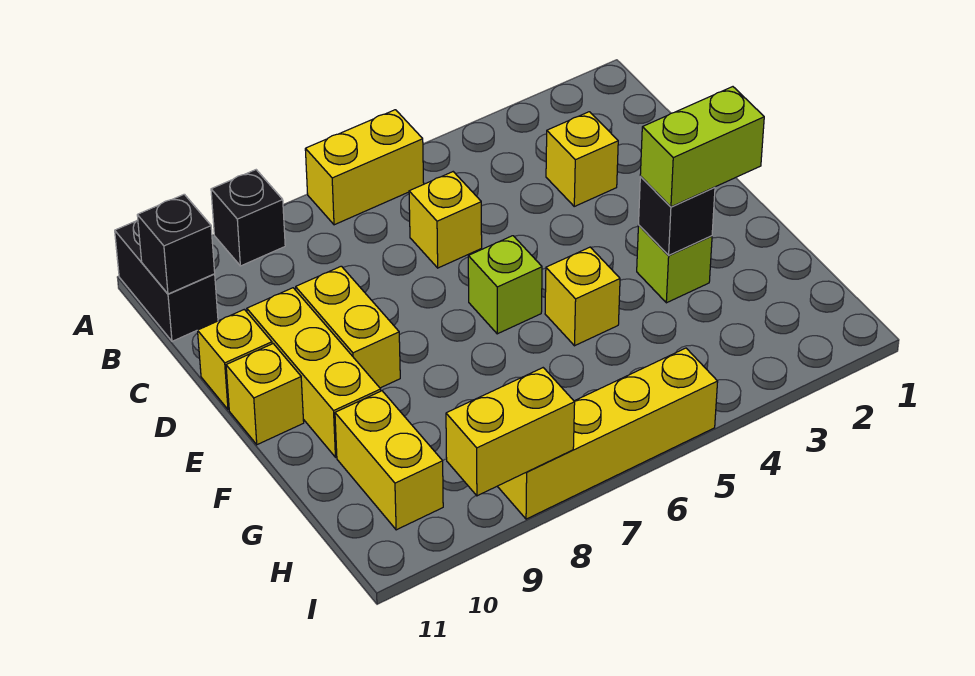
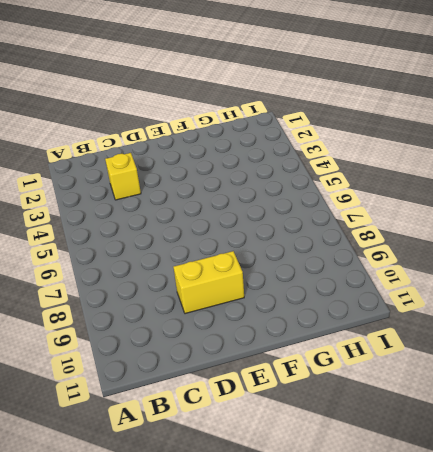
none -> yellow 1x2 brick [305,110,424,225]
none -> black 1x1 brick [211,170,285,266]
none -> black 1x2 brick [115,220,218,341]

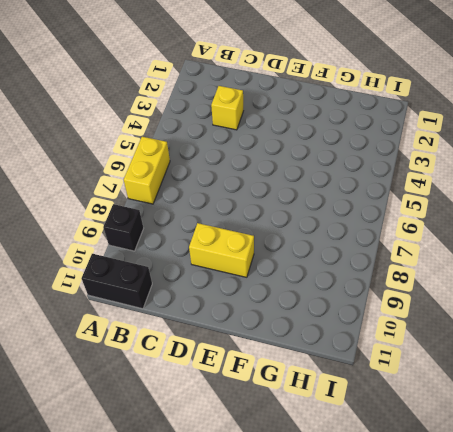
none -> yellow 1x1 brick [409,172,482,268]
none -> yellow 1x3 brick [247,288,381,457]
none -> yellow 1x1 brick [198,309,272,410]

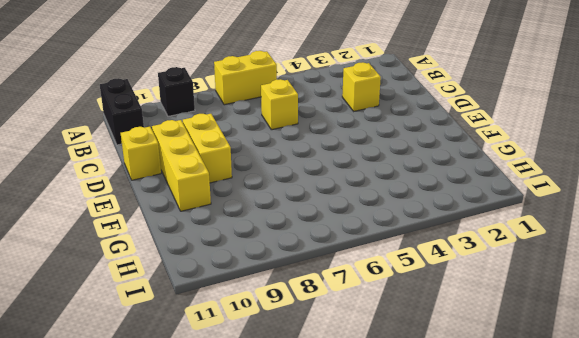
none -> lime 1x1 brick [468,236,542,334]
none -> yellow 1x1 brick [226,344,304,445]
none -> lime 1x1 brick [637,225,712,303]

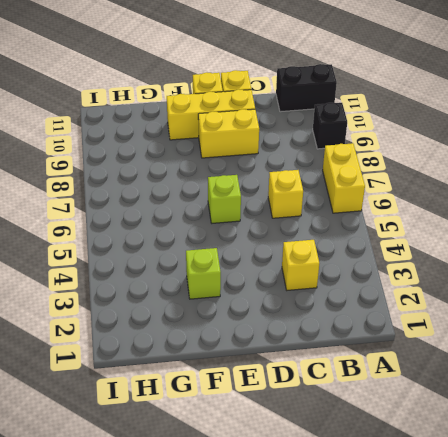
none -> yellow 1x1 brick [545,247,620,346]
none -> yellow 1x2 brick [335,391,443,530]
none -> yellow 1x4 brick [498,348,718,519]

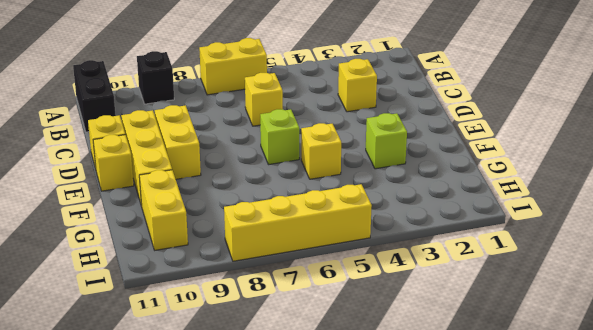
none -> black 1x1 brick [137,194,215,294]
none -> black 1x1 brick [639,177,715,255]
none -> yellow 1x2 brick [446,368,575,496]

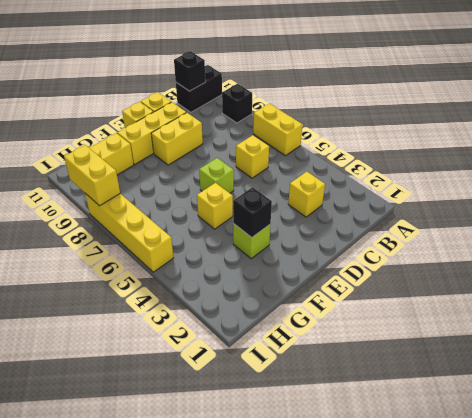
none -> lime 1x2 brick [640,87,764,207]

